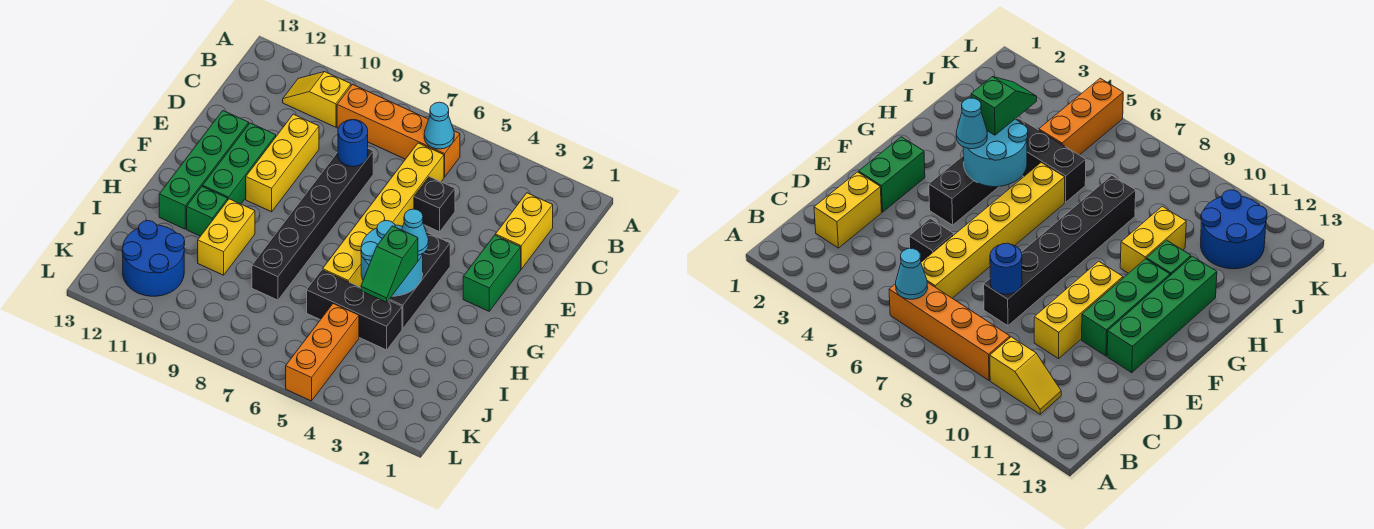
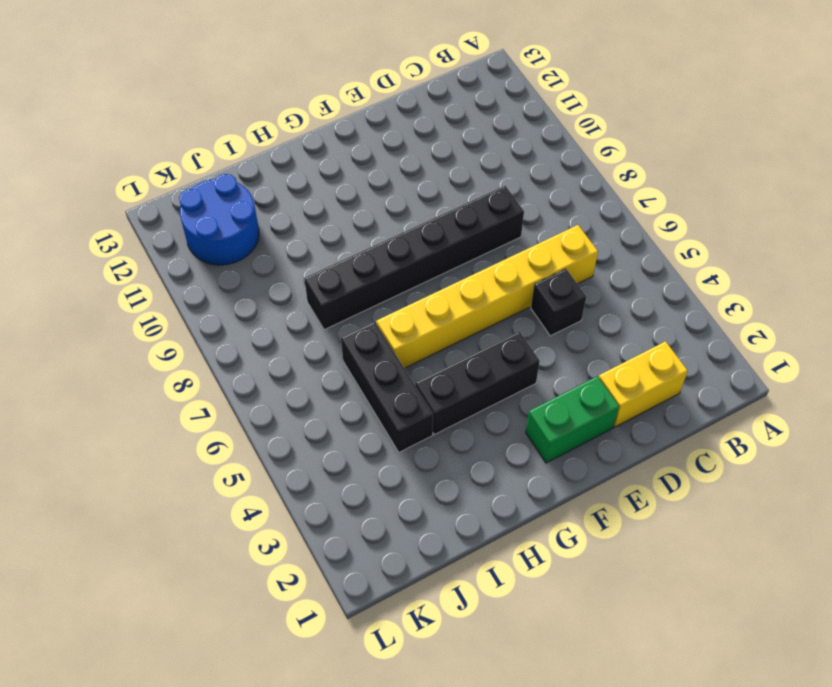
none -> orange 1x4 brick [337,84,460,177]
none -> yellow 1x2 slope [283,72,351,127]
none -> yellow 1x3 brick [246,114,319,212]

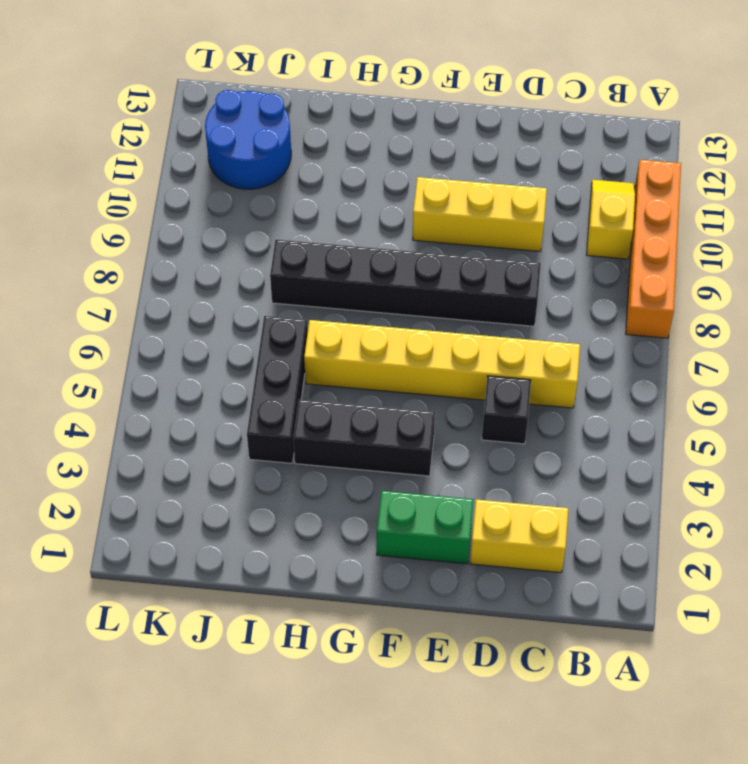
orange 1x4 brick [626,160,681,338] -> orange 1x4 brick moved to [337,84,460,177]
none -> green 1x3 brick [203,123,276,204]
none -> green 1x4 brick [159,111,249,229]
none -> yellow 1x2 brick [198,199,255,275]

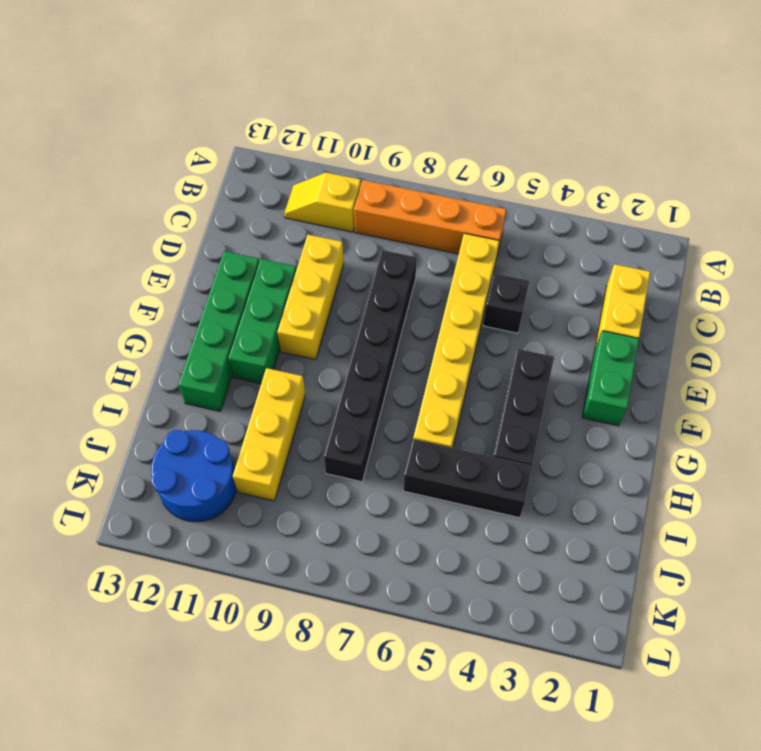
yellow 1x3 brick [233,368,305,501] -> yellow 1x2 brick [198,199,255,275]
none -> green 1x1 brick [187,186,228,236]
none -> orange 1x3 brick [286,304,359,401]
none -> cyan 1x1 cone [424,102,454,149]

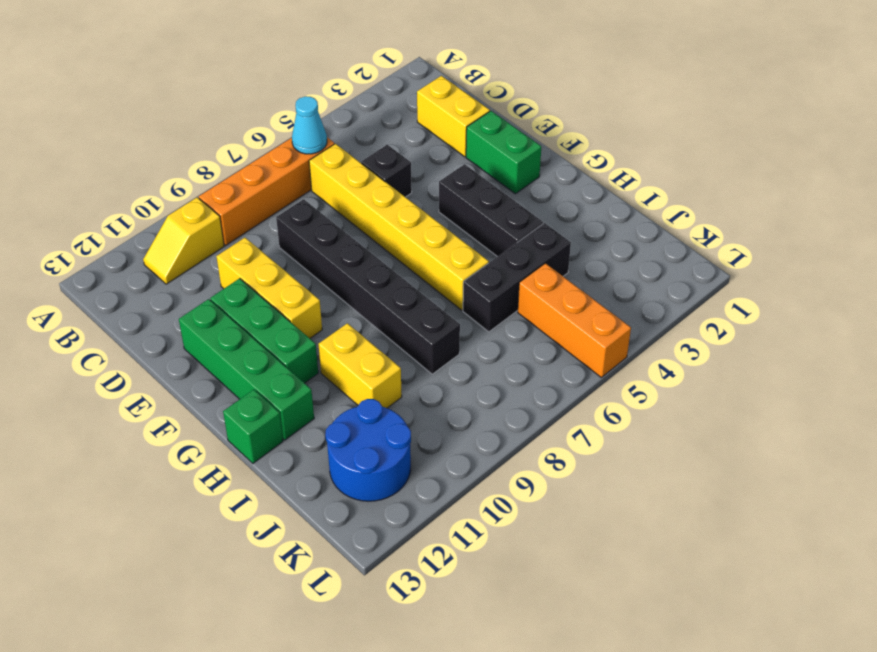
green 1x1 brick [223,390,283,463] -> green 1x1 brick moved to [187,186,228,236]
none -> blue 1x1 round brick [338,120,368,166]
none -> cyan 2x2 round brick [361,221,423,296]
none -> cyan 1x1 cone [402,209,429,255]

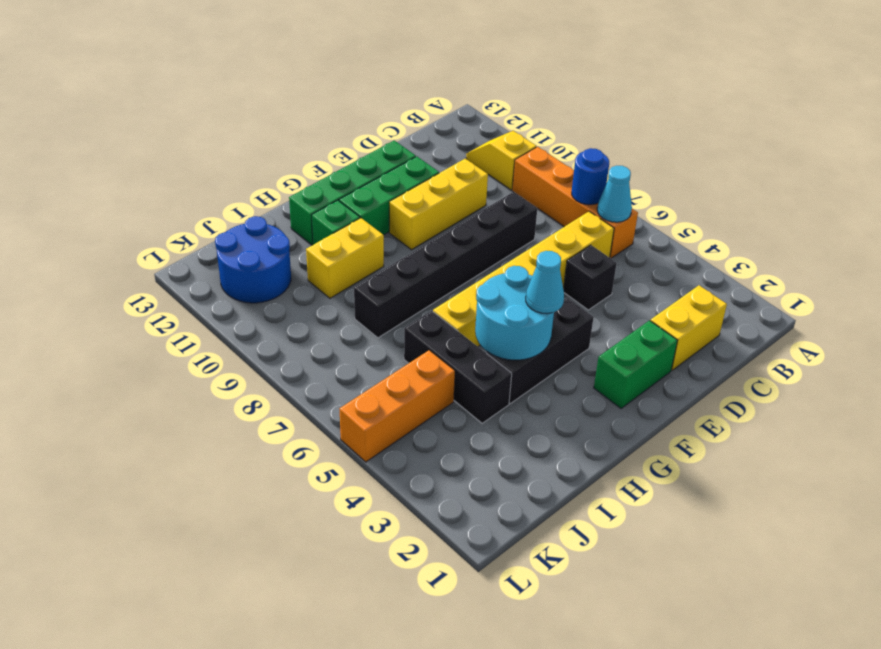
blue 1x1 round brick [572,148,609,205] -> blue 1x1 round brick moved to [338,120,368,166]
none -> green 1x2 slope [361,226,418,302]

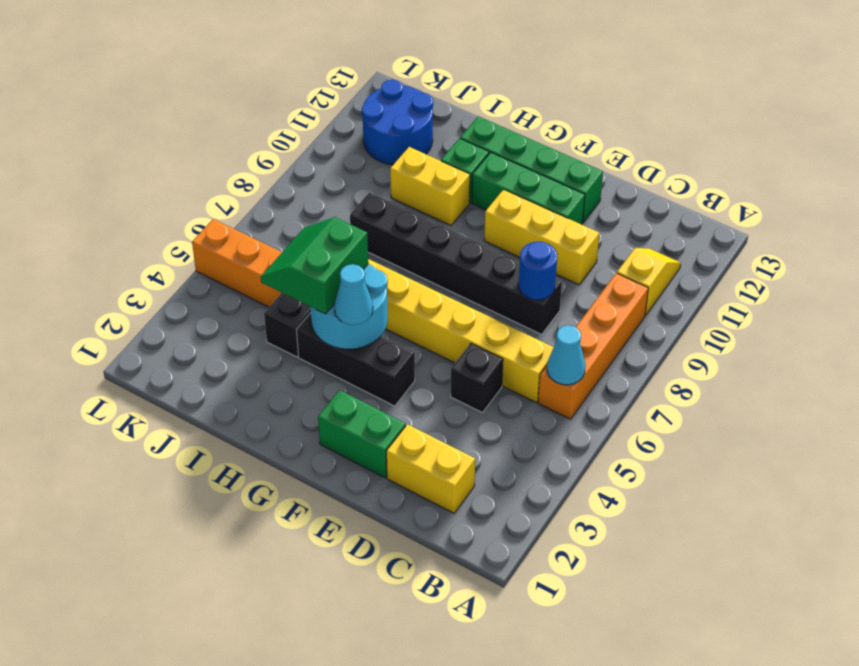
green 2x2 slope [261,217,368,314] -> green 1x2 slope [361,226,418,302]

